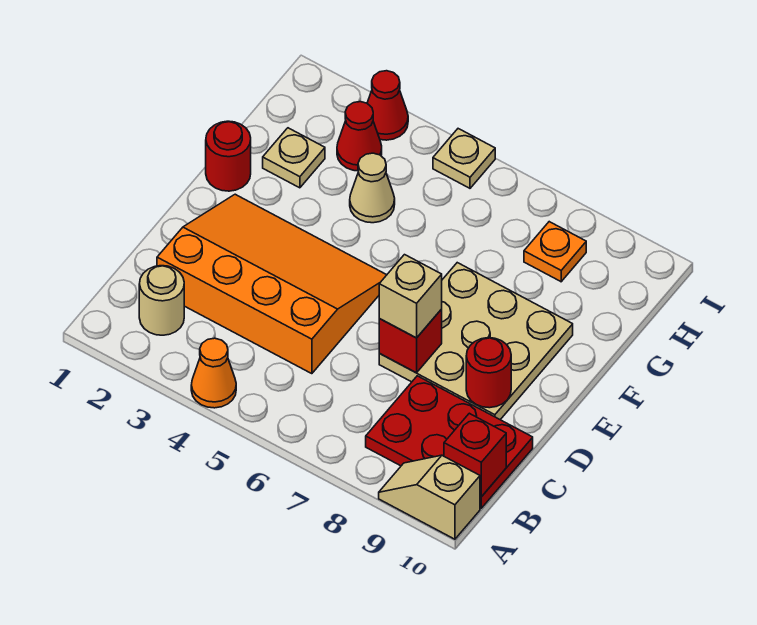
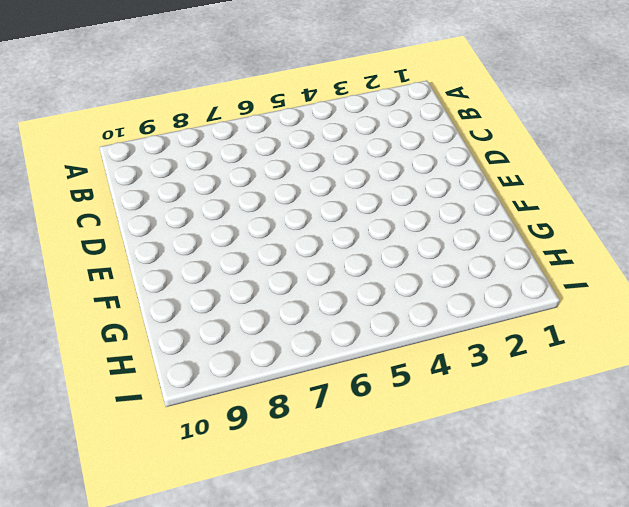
none -> orange 1x1 cone [191,338,236,408]
none -> tan 1x2 slope [379,455,480,539]
none -> tan 1x1 round brick [139,266,184,335]

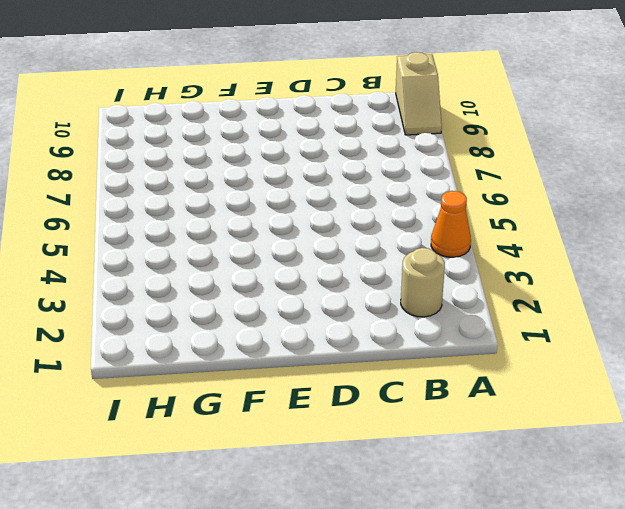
none -> red 2x3 plate [366,376,533,508]
none -> orange 3x4 slope [157,194,386,374]
none -> tan 3x3 plate [379,263,573,420]

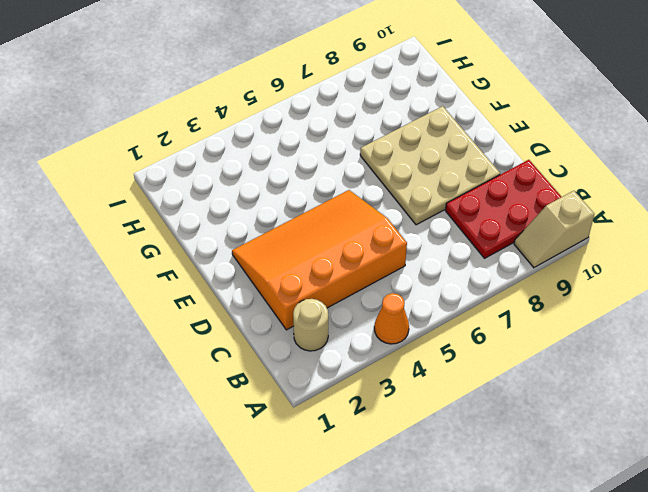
none -> red 1x1 round brick [206,121,251,191]
none -> tan 1x1 plate [263,128,325,188]
none -> tan 1x1 cone [350,153,395,223]

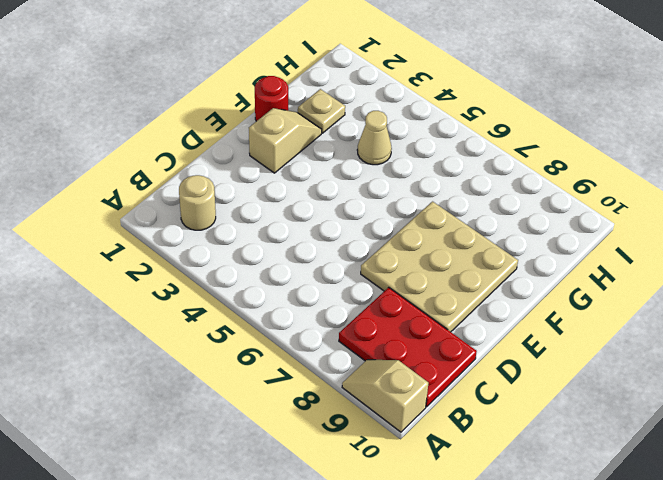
tan 1x2 slope [249,108,322,173] -> orange 3x4 slope [157,194,386,374]
none -> orange 1x1 cone [191,338,236,408]
none -> red 1x1 cone [337,102,382,171]
none -> orange 1x1 plate [524,222,586,282]

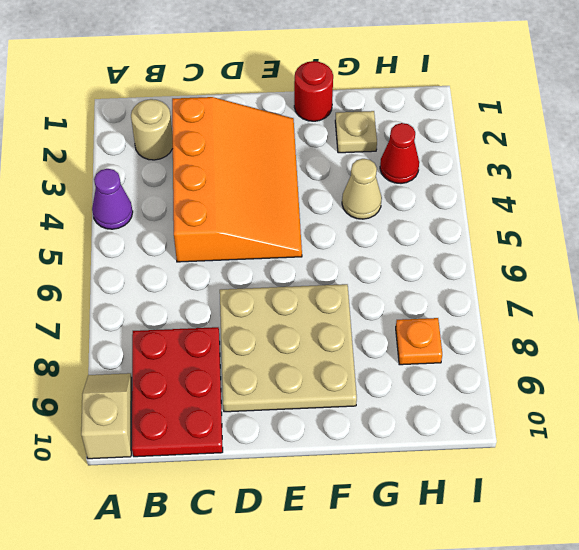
purple 1x1 cone [92,169,133,229] -> orange 1x1 cone [191,338,236,408]
none -> red 1x1 cone [367,71,408,140]
none -> tan 1x1 plate [433,129,495,188]
none -> red 1x1 brick [444,413,506,497]

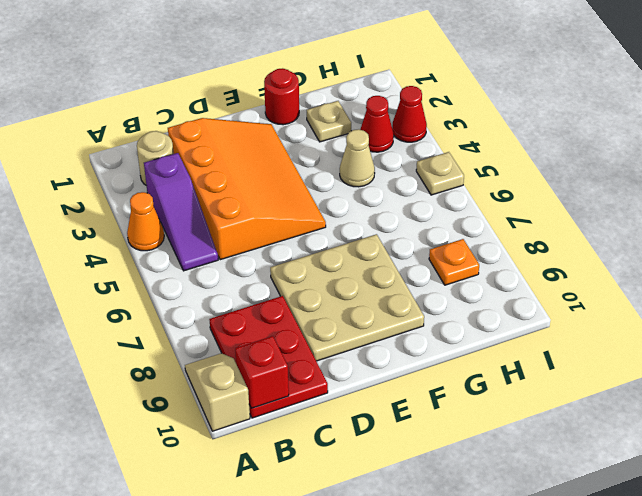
purple 1x3 slope [144,153,218,271] -> none
none -> red 1x1 brick [379,309,442,373]
none -> red 1x1 round brick [466,338,511,408]
none -> tan 1x1 brick [379,255,442,338]

